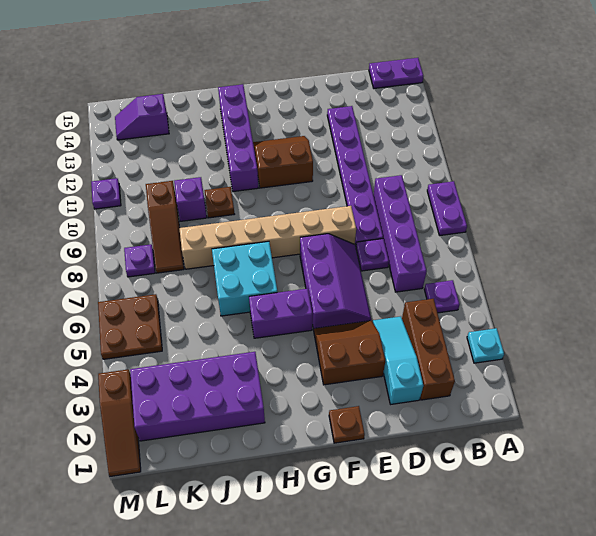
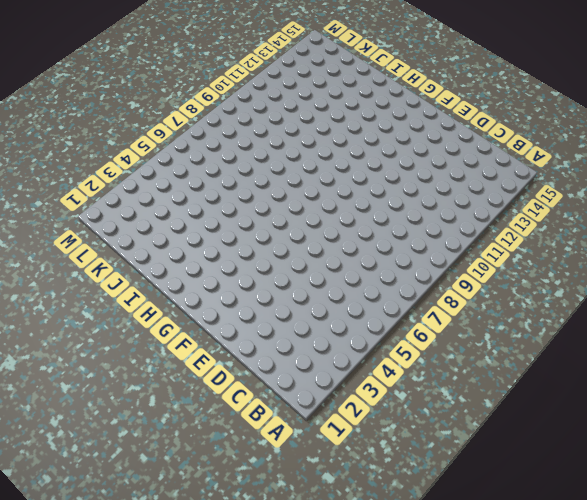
none -> cyan 1x1 plate [467,328,504,363]
none -> purple 1x2 plate [427,181,467,235]
none -> purple 1x2 plate [369,58,424,88]

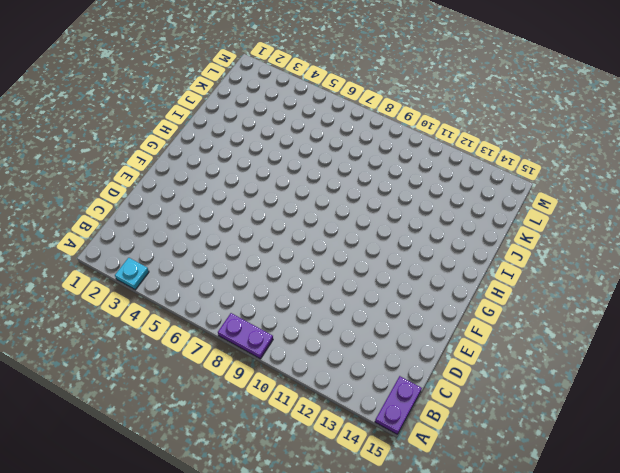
none -> purple 1x1 plate [424,280,460,313]
none -> brown 1x3 brick [402,299,455,400]
none -> purple 1x4 brick [373,175,427,292]

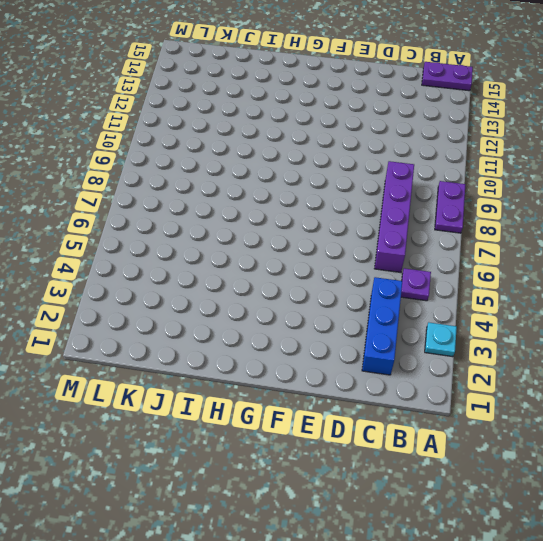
blue 1x3 brick [362,277,402,375] -> brown 1x3 brick [402,299,455,400]
none -> cyan 1x3 slope [373,316,423,404]
none -> purple 1x1 plate [356,239,389,271]
none -> purple 1x6 plate [327,106,383,245]

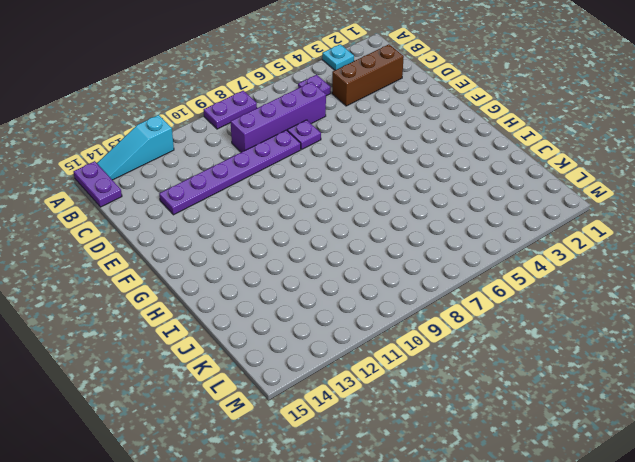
cyan 1x3 slope [97,115,174,180] -> cyan 1x3 slope moved to [373,316,423,404]
none -> brown 2x2 slope [313,321,385,385]
none -> purple 2x3 slope [300,234,371,329]
none -> tan 1x6 brick [179,206,356,269]

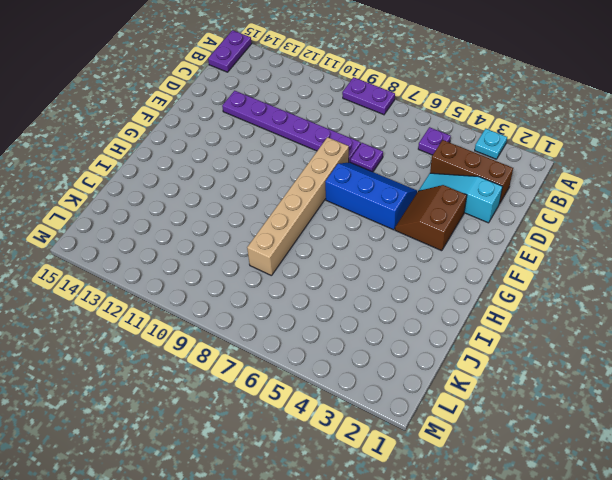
blue 2x3 slope [325,162,417,230] -> purple 2x3 slope [300,234,371,329]
none -> purple 1x4 brick [373,175,427,292]
none -> brown 1x1 plate [329,406,365,443]
none -> brown 2x2 slope [253,136,313,188]

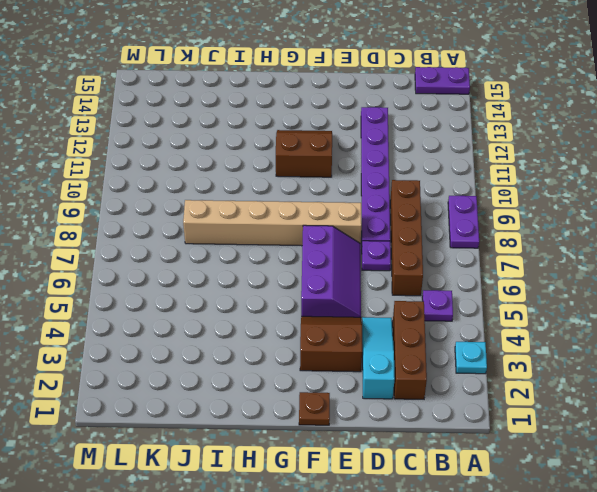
brown 1x4 brick [390,180,423,296] -> purple 1x4 brick [373,175,427,292]
none -> purple 1x2 brick [249,289,313,338]
none -> cyan 2x2 brick [212,241,278,316]
none -> purple 1x4 brick [218,84,258,192]

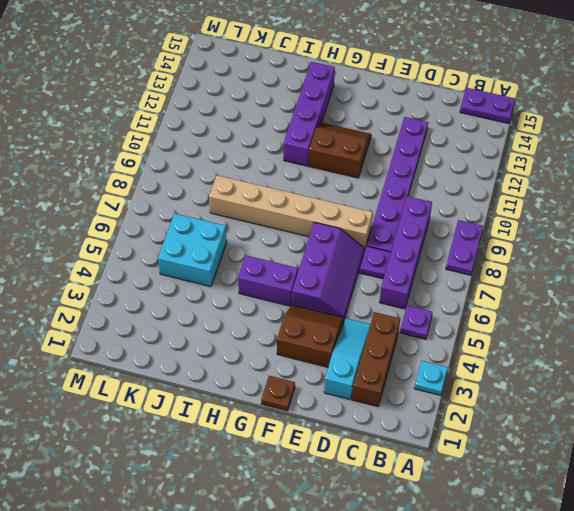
cyan 2x2 brick [158,213,227,287] -> cyan 2x2 brick moved to [212,241,278,316]
none -> purple 2x4 brick [130,352,265,441]
none -> brown 1x1 plate [204,187,234,218]
none -> purple 1x1 brick [174,177,207,221]

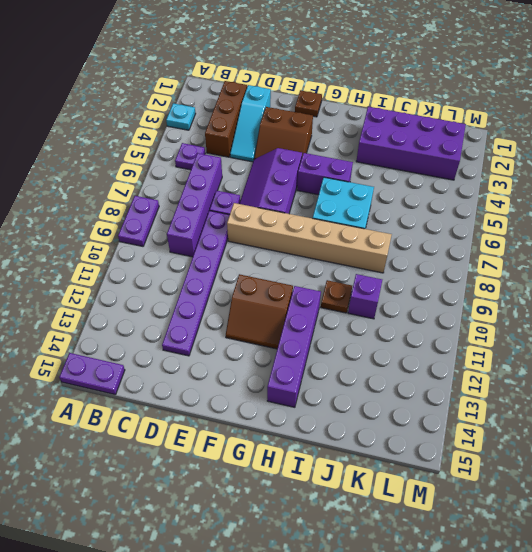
none -> brown 1x3 slope [146,181,184,273]
none -> purple 1x2 slope [115,94,169,140]
none -> brown 2x2 plate [98,294,162,359]

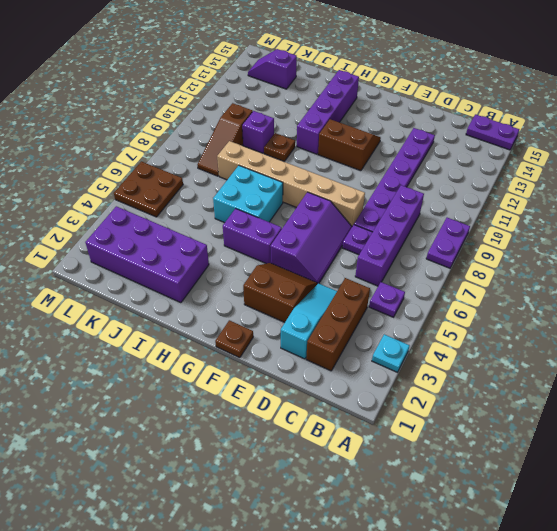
none -> purple 1x1 plate [124,244,155,277]
none -> brown 1x3 slope [98,369,141,476]
none -> purple 1x1 plate [91,178,121,209]

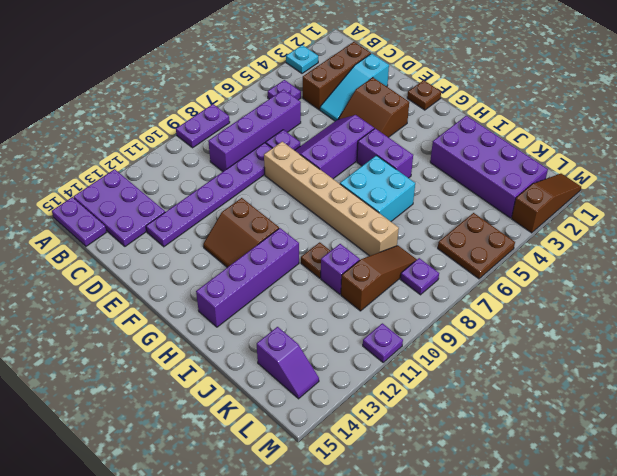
purple 2x3 plate [74,169,165,246] -> none

